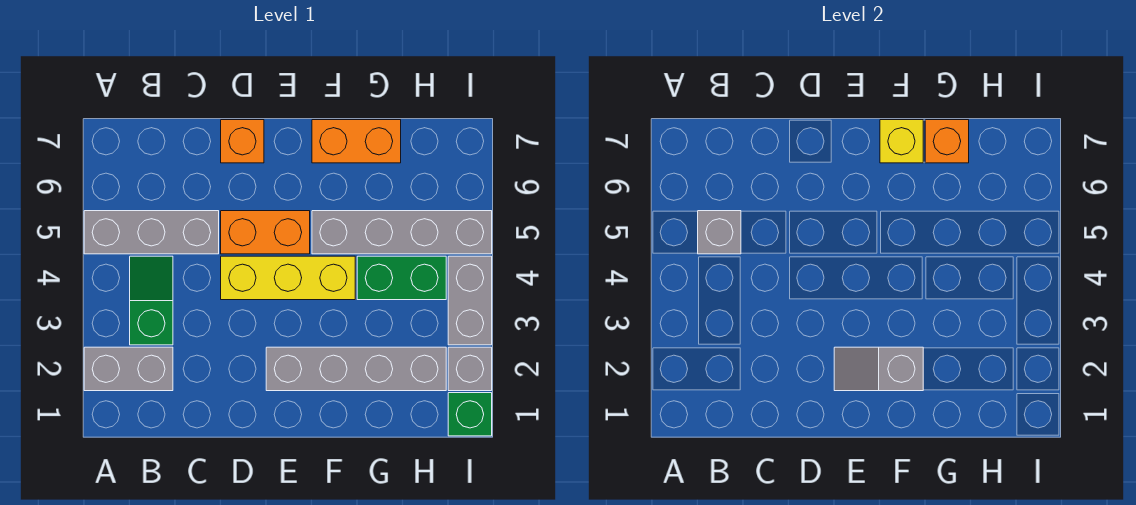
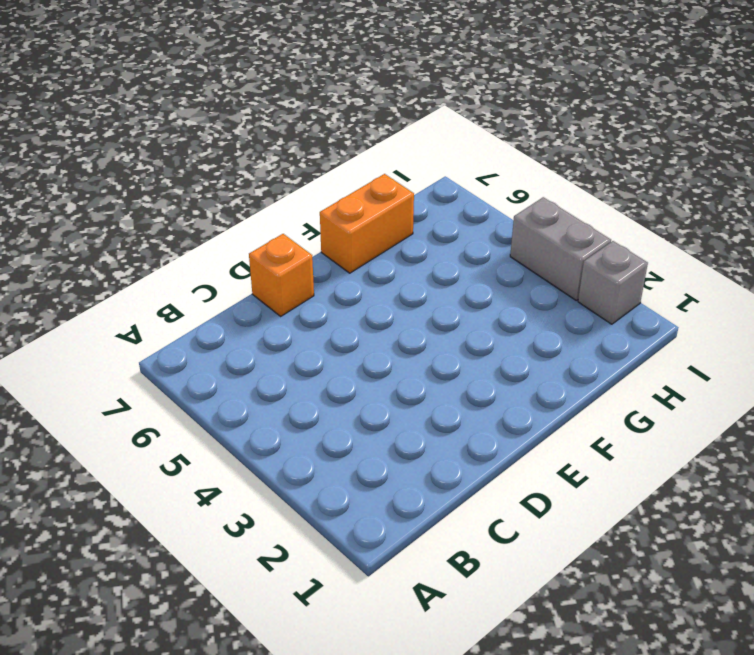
none -> grey 1x2 brick [84,347,173,391]
none -> grey 1x3 brick [84,211,219,254]
none -> green 1x2 slope [130,256,173,345]

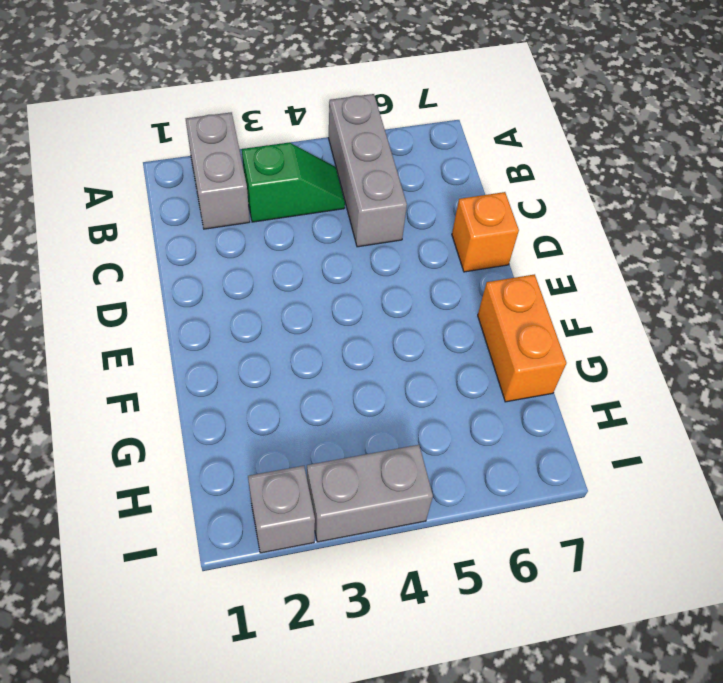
none -> yellow 1x3 brick [221,256,355,300]
none -> orange 1x2 brick [221,211,310,254]
none -> grey 1x4 brick [266,347,446,391]

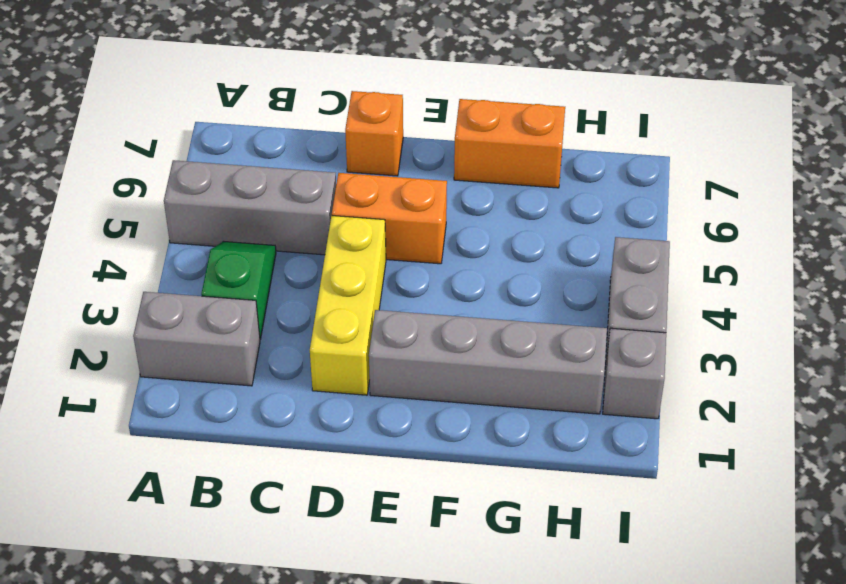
yellow 1x3 brick [310,216,386,395] -> yellow 1x3 brick turned to [221,256,355,300]
none -> grey 1x4 brick [312,211,492,254]
none -> green 1x2 brick [357,256,446,300]
none -> green 1x1 brick [448,393,492,436]

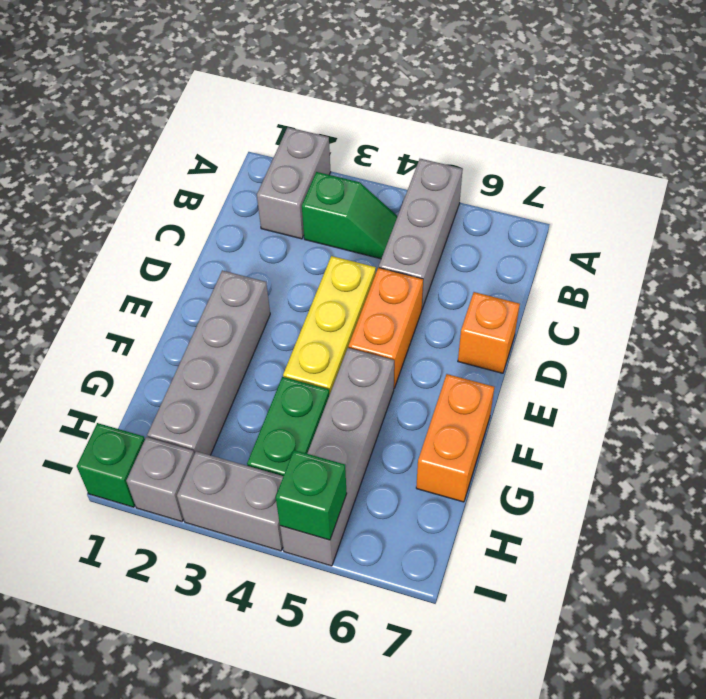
green 1x1 brick [276,450,347,540] -> none
none -> grey 1x1 brick [698,211,741,254]
none -> grey 1x2 slope [834,347,923,391]
none -> yellow 1x1 brick [880,120,923,163]

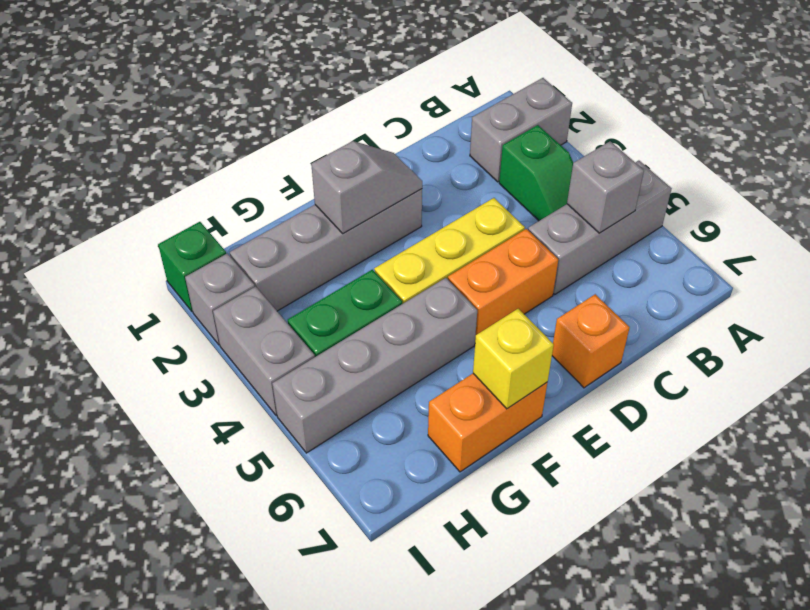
none -> orange 1x1 brick [925,120,969,163]

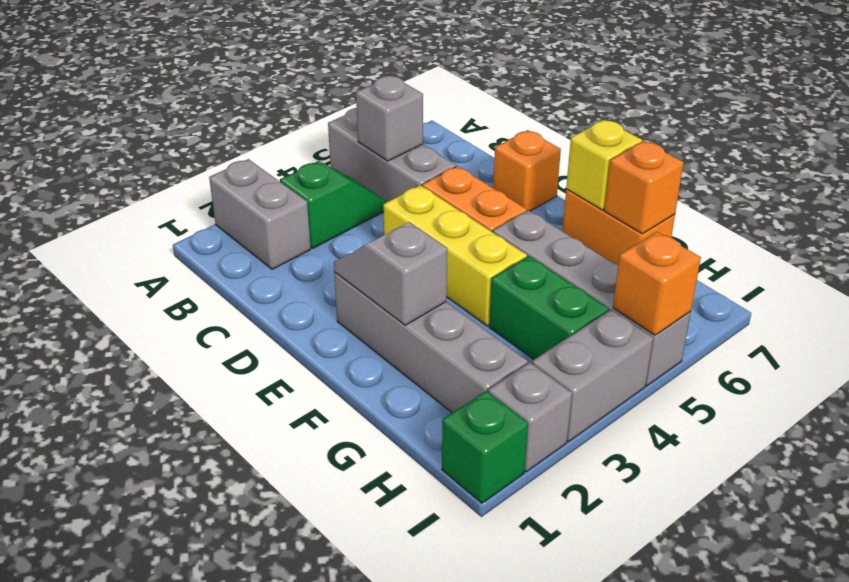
orange 1x1 brick [613,232,701,335] -> none

